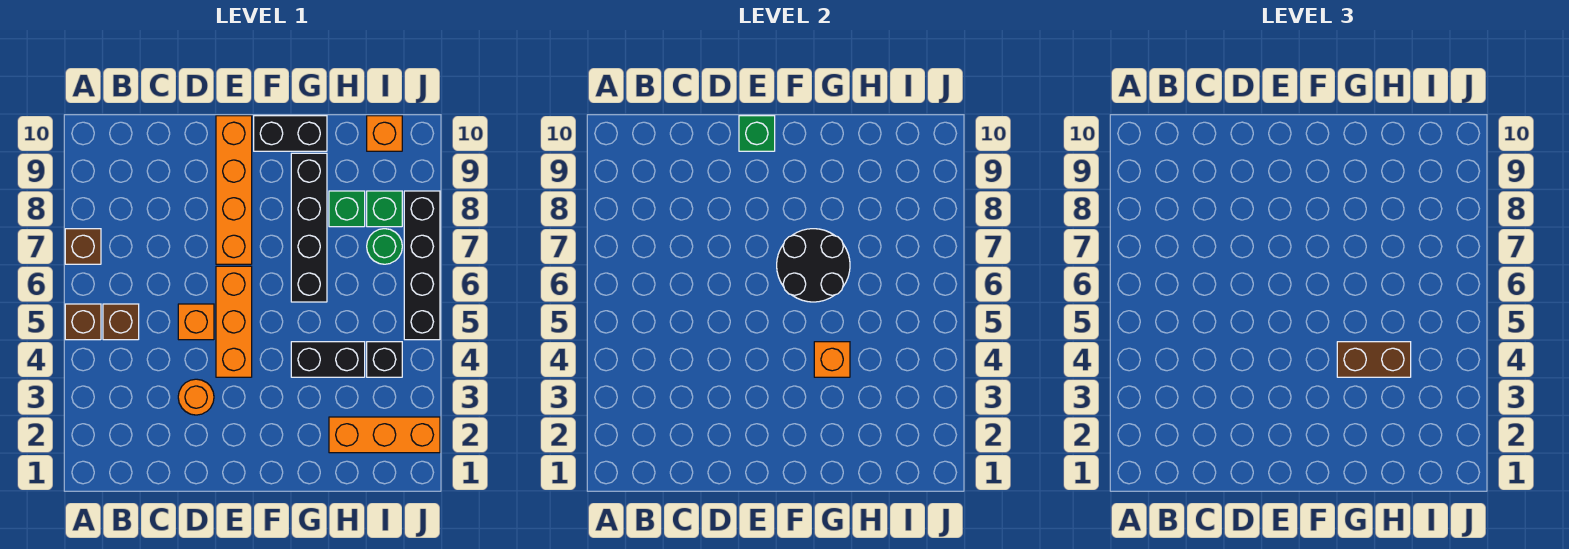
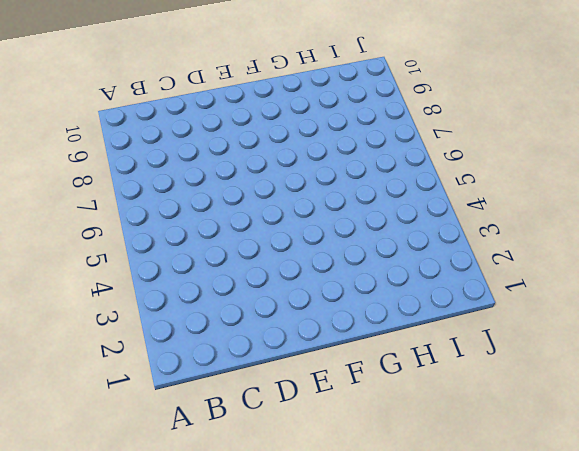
none -> brown 1x1 brick [65,304,101,340]
none -> brown 1x1 brick [65,229,101,264]
none -> brown 1x1 brick [103,304,139,340]

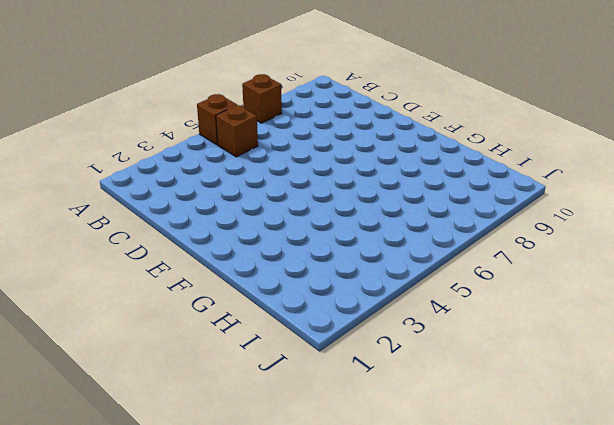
none -> orange 1x1 round brick [178,379,214,415]
none -> orange 1x1 brick [178,304,214,340]
none -> orange 1x3 brick [216,266,252,377]

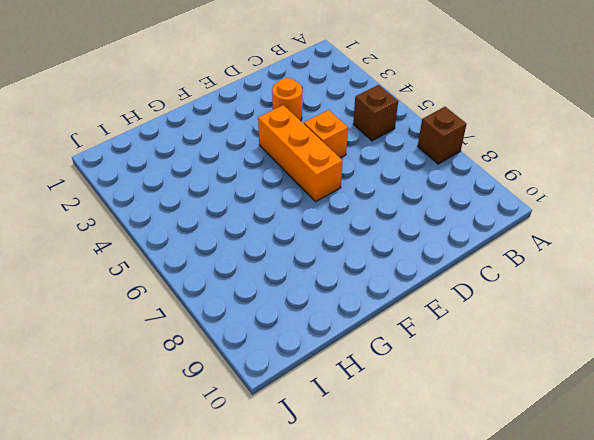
none -> brown 1x1 brick [65,304,101,340]
none -> orange 1x4 brick [216,116,252,264]
none -> black 1x2 brick [254,116,327,151]

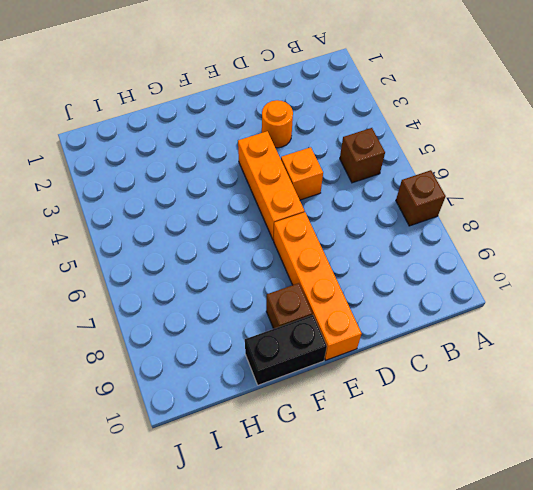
brown 1x1 brick [266,283,312,329] -> brown 1x1 brick moved to [65,304,101,340]
none -> black 1x2 brick [291,342,365,377]
none -> black 1x4 brick [291,153,327,302]
none -> orange 1x3 brick [329,417,440,453]

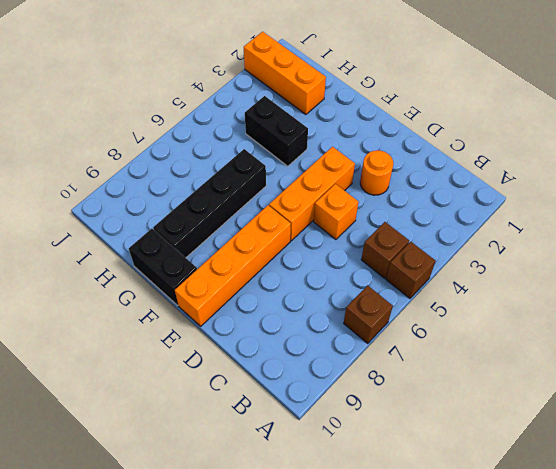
none -> green 1x1 brick [329,191,365,227]
none -> black 1x1 brick [367,342,402,377]
none -> green 1x1 round brick [367,229,402,264]

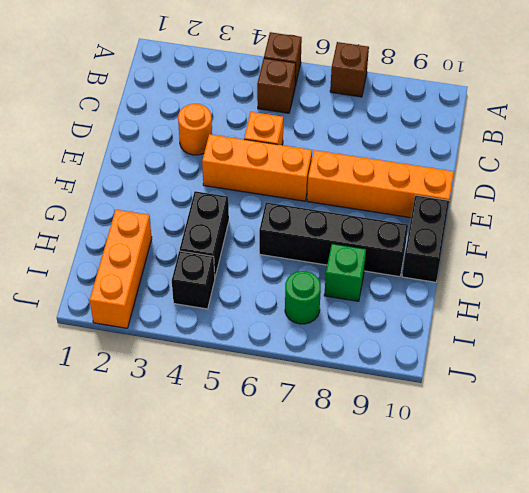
none -> green 1x1 brick [367,191,402,227]
none -> orange 1x1 brick [367,116,402,151]
none -> black 1x4 brick [404,191,440,340]

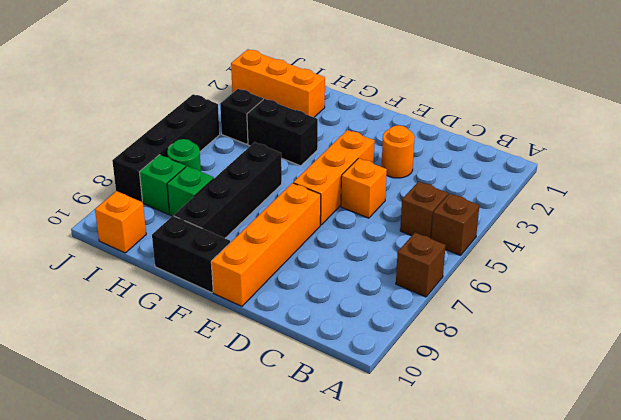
none -> green 1x1 brick [739,116,775,151]
none -> black 2x2 round brick [777,229,850,302]
none -> orange 1x1 brick [814,342,850,377]

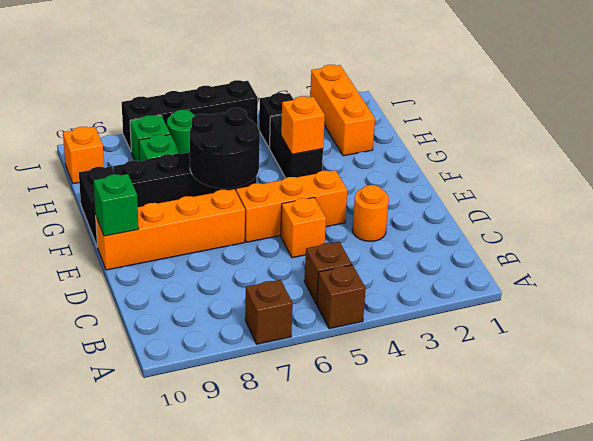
none -> brown 1x2 brick [1337,342,1411,377]

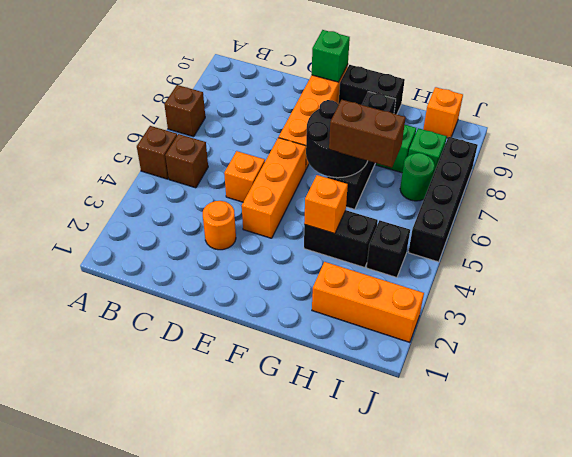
brown 1x2 brick [329,100,406,167] -> brown 1x2 brick moved to [1337,342,1411,377]

